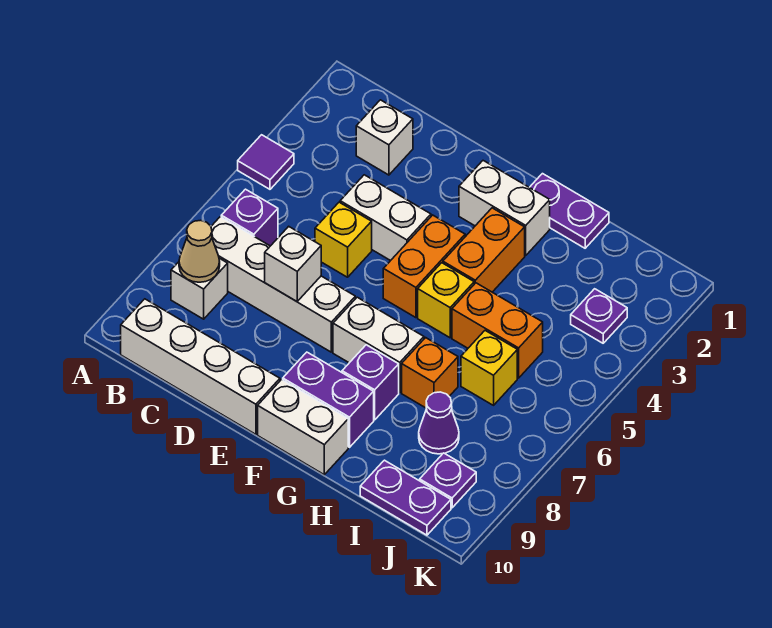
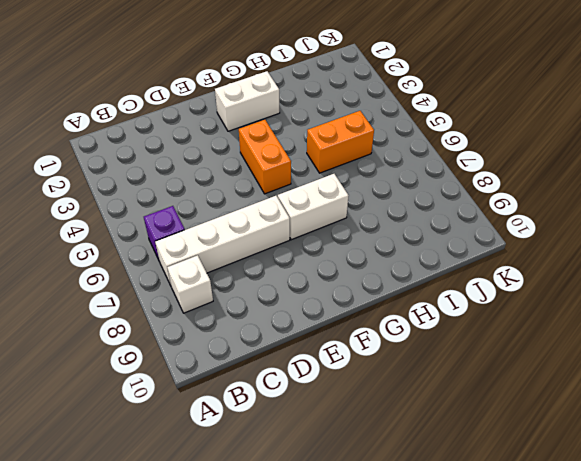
none -> purple 1x1 tile [238,135,294,189]
none -> white 1x4 brick [121,299,280,434]
none -> white 1x1 brick [356,100,413,175]

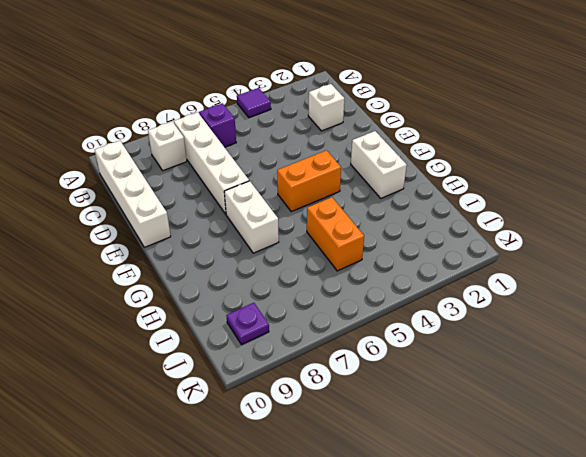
none -> white 1x2 brick [340,175,431,261]
none -> yellow 1x1 brick [315,202,372,277]
none -> purple 1x2 brick [283,352,374,447]

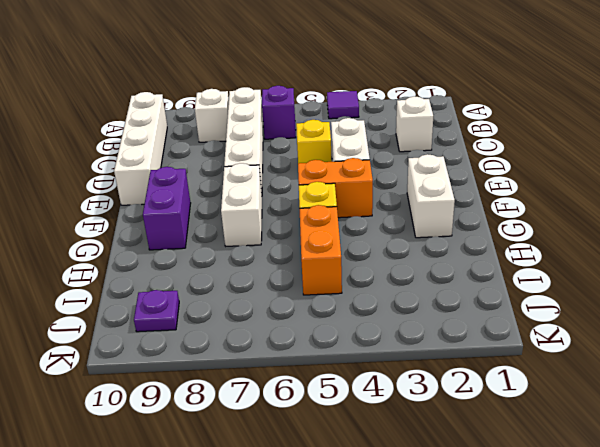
none -> white 1x2 brick [258,379,348,475]
none -> purple 1x2 plate [530,174,609,248]
none -> orange 1x2 brick [443,208,525,292]

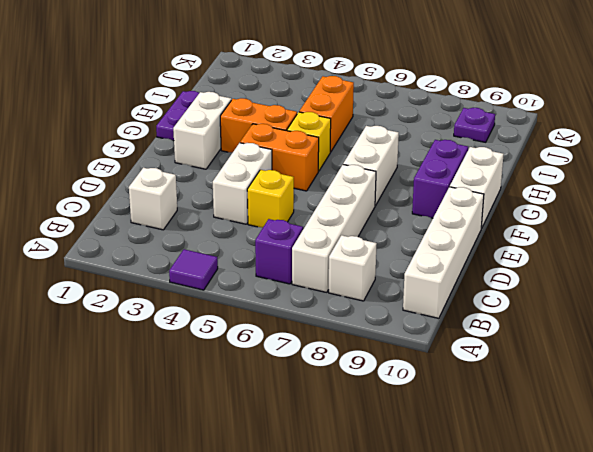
none -> purple 1x1 brick [342,345,399,420]
none -> orange 1x1 brick [402,338,458,408]
none -> yellow 1x1 brick [461,331,517,405]

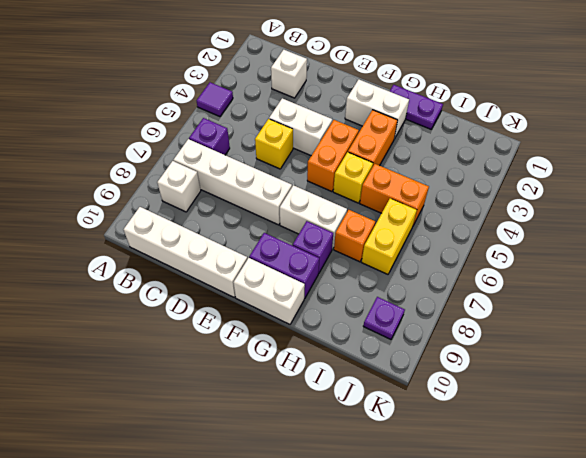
yellow 1x2 brick [362,198,417,274] -> yellow 1x1 brick [461,331,517,405]
none -> purple 1x1 cone [419,392,459,454]
none -> purple 1x2 plate [360,460,451,535]
none -> purple 1x1 plate [571,289,627,343]

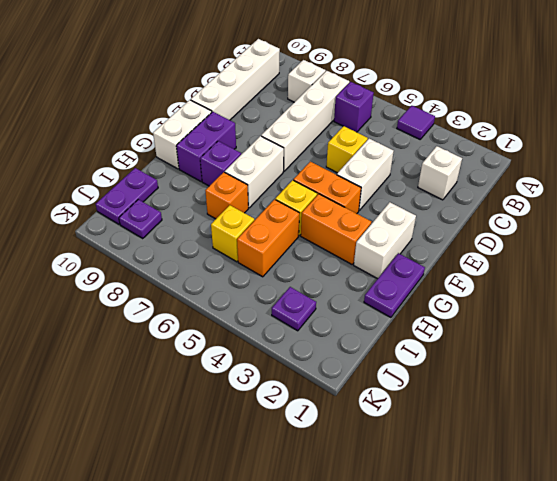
none -> purple 1x1 cone [419,392,459,454]
none -> tan 1x1 cone [179,220,220,282]
none -> white 1x1 brick [265,226,321,301]

